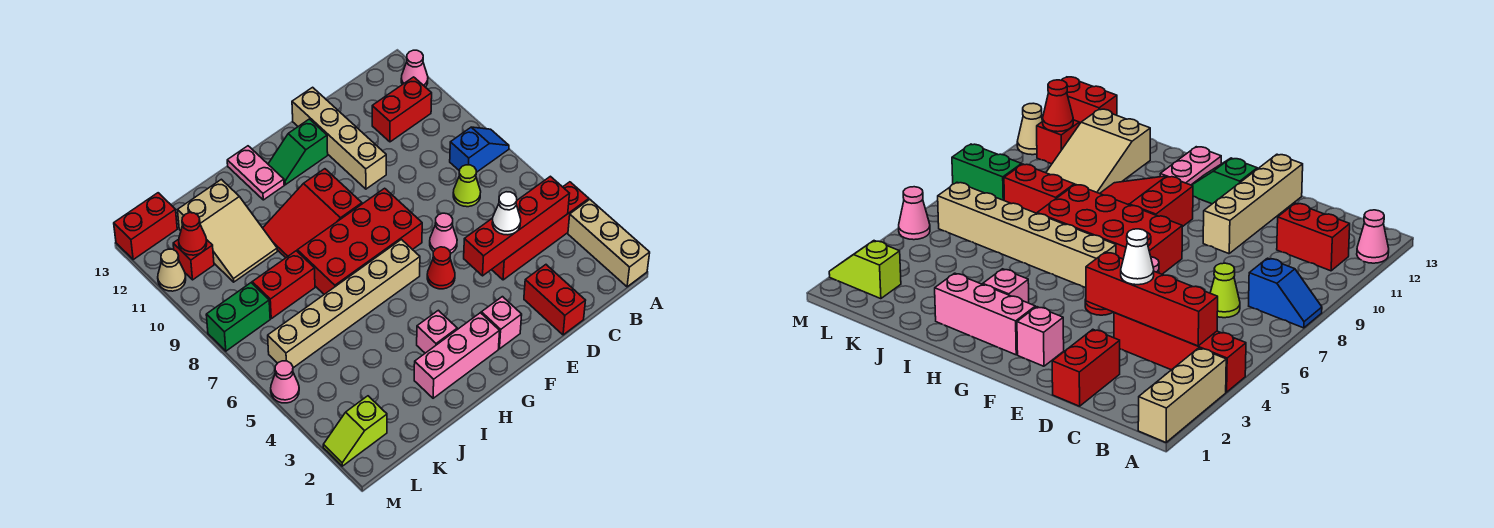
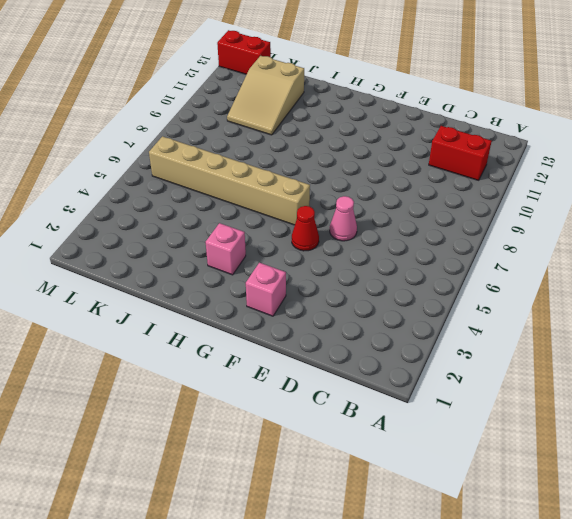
none -> tan 1x3 brick [568,200,650,287]
none -> red 1x4 brick [492,182,589,280]
none -> blue 1x2 slope [450,127,509,172]

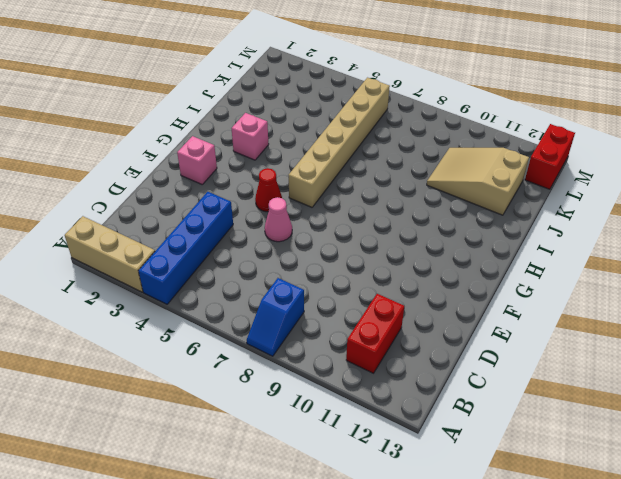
blue 1x4 brick [138,192,233,304] -> red 1x4 brick [492,182,589,280]
none -> pink 1x1 cone [401,50,428,87]
none -> lime 1x1 cone [453,165,481,207]
none -> red 1x2 brick [524,265,585,335]

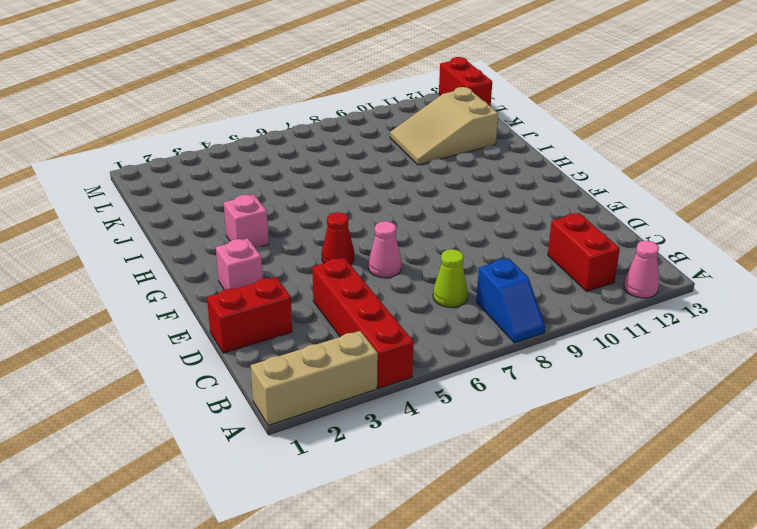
none -> tan 1x4 brick [292,87,386,189]
none -> red 2x4 brick [297,188,422,294]
none -> green 1x2 slope [268,119,328,185]

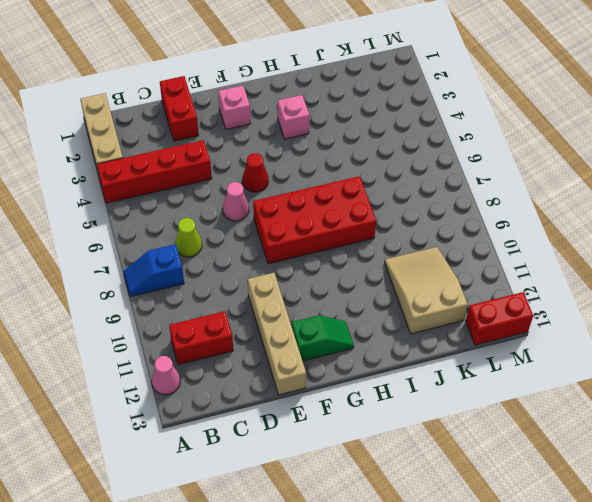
none -> pink 1x3 brick [414,313,500,398]
none -> tan 1x6 brick [268,239,420,368]
none -> red 2x3 slope [263,169,362,258]

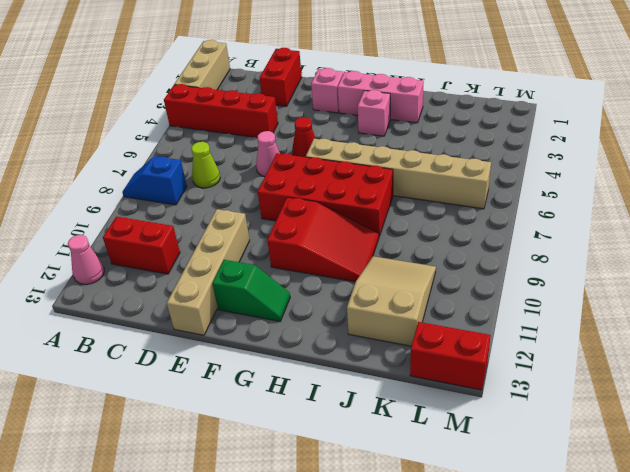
none -> pink 1x2 plate [227,146,284,200]
none -> red 1x2 brick [252,251,315,319]
none -> lime 1x2 slope [323,396,387,466]

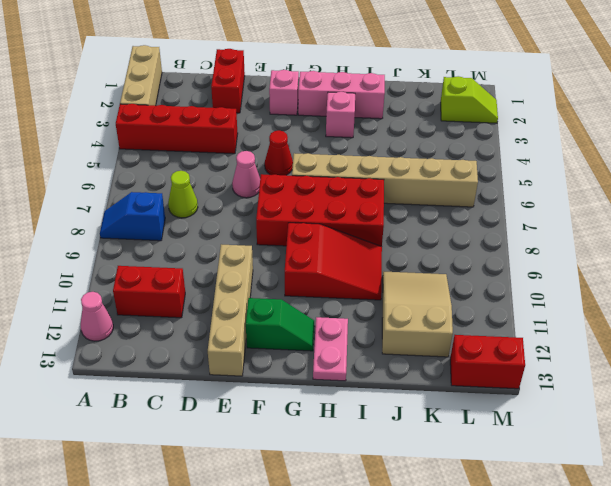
none -> red 1x2 brick [252,251,315,319]
none -> green 1x2 brick [206,283,270,351]
none -> red 1x1 brick [173,239,214,280]

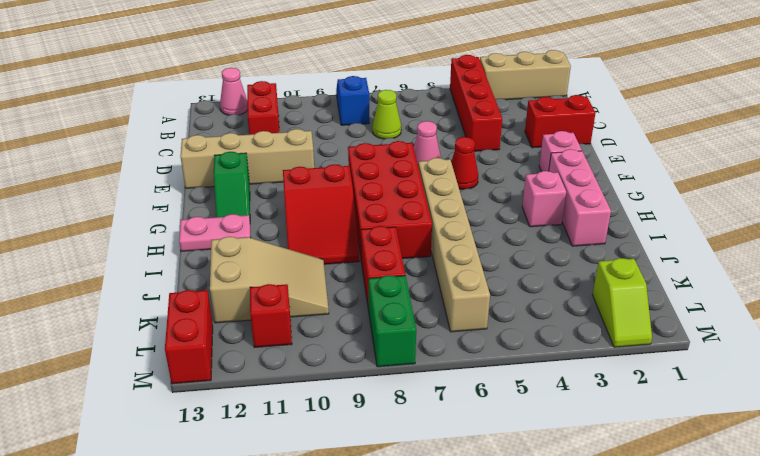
none -> pink 1x1 cone [271,361,299,403]
none -> tan 1x1 cone [158,249,186,291]
none -> red 1x4 brick [464,176,570,276]

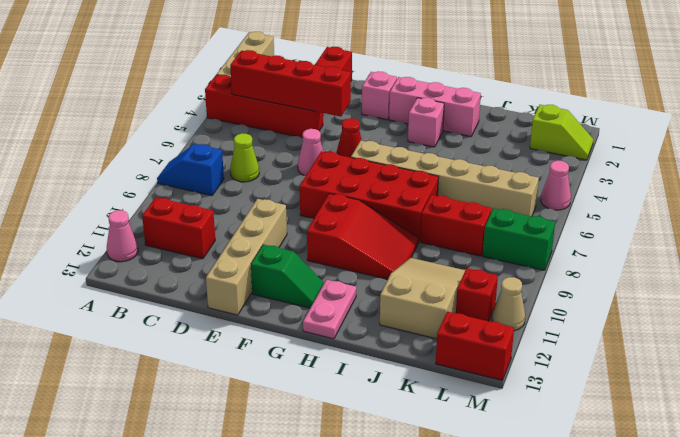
none -> red 1x1 cone [179,213,207,255]
none -> white 1x1 cone [492,192,521,235]

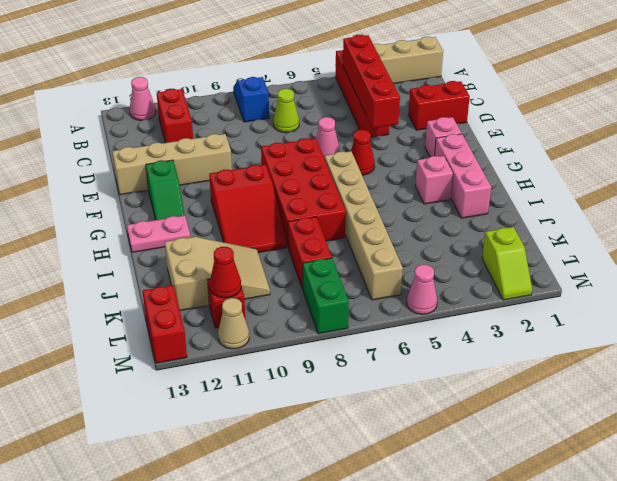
none -> white 1x1 cone [492,192,521,235]

